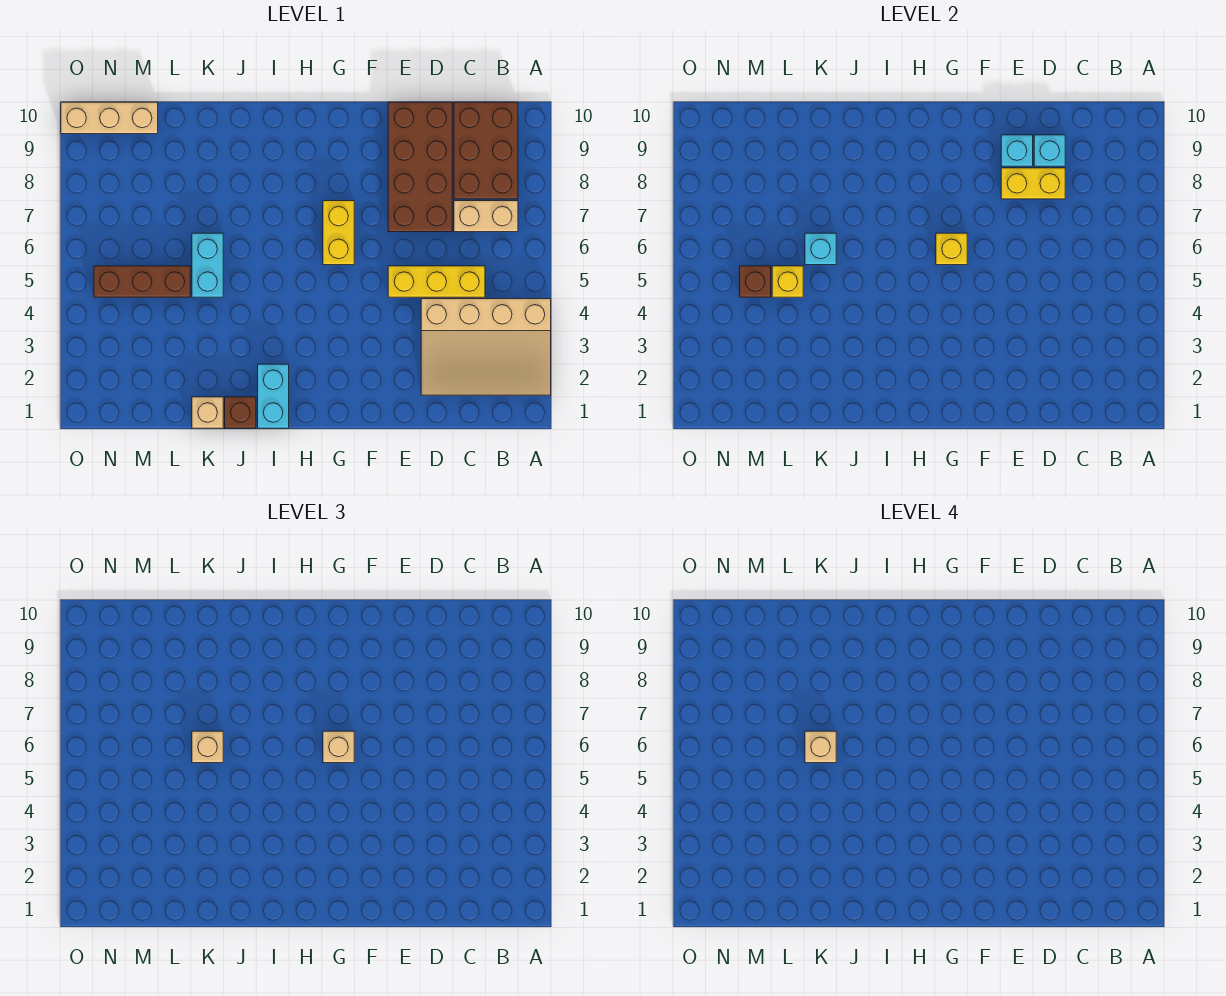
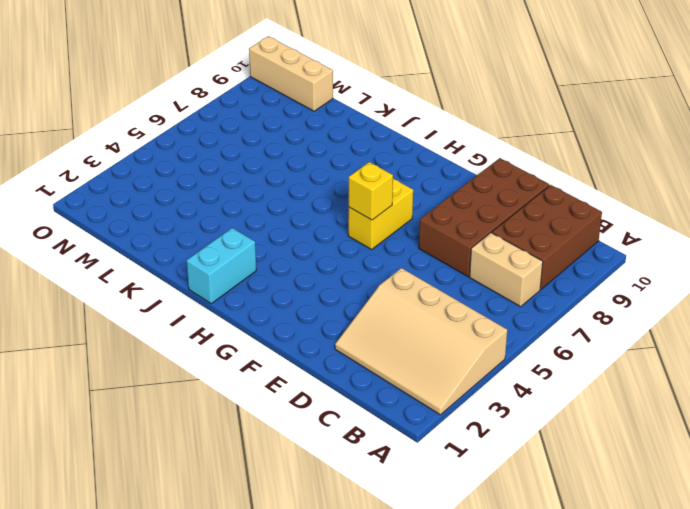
none -> yellow 1x3 brick [388,266,485,297]
none -> brown 1x1 brick [225,397,256,428]
none -> tan 1x1 brick [192,397,223,428]

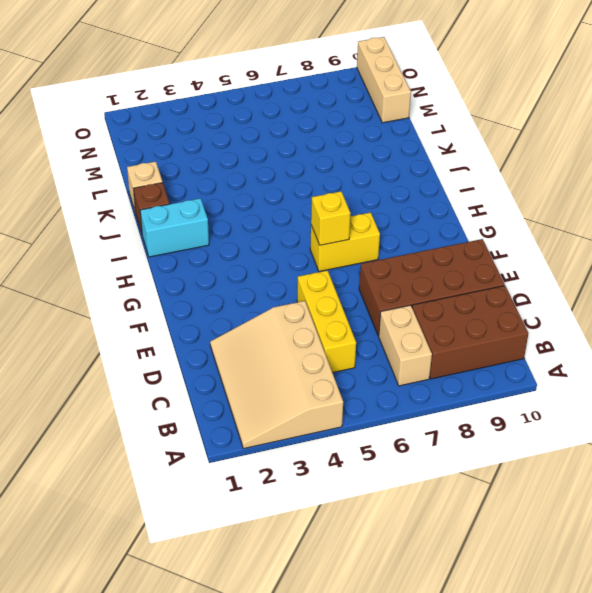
none -> cyan 1x2 brick [192,233,223,297]
none -> brown 1x3 brick [94,266,190,297]
none -> yellow 1x2 brick [1001,168,1065,199]

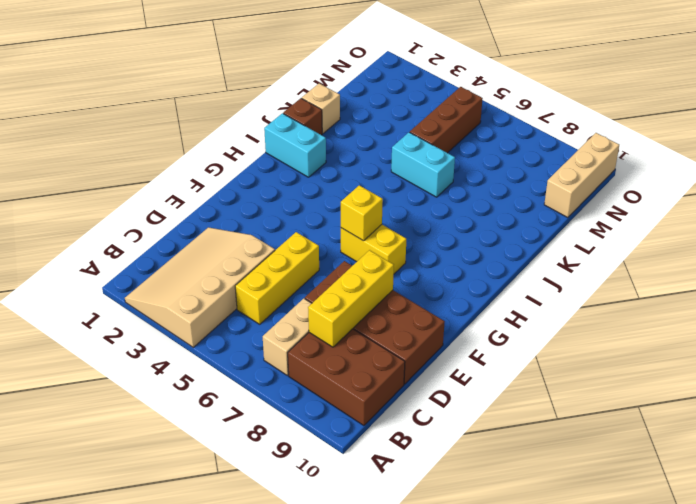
yellow 1x3 brick [308,250,394,347] -> yellow 1x2 brick [1001,168,1065,199]
none -> cyan 1x1 brick [1034,135,1065,166]
none -> cyan 1x1 brick [1001,135,1033,166]
none -> cyan 1x1 brick [805,233,836,265]

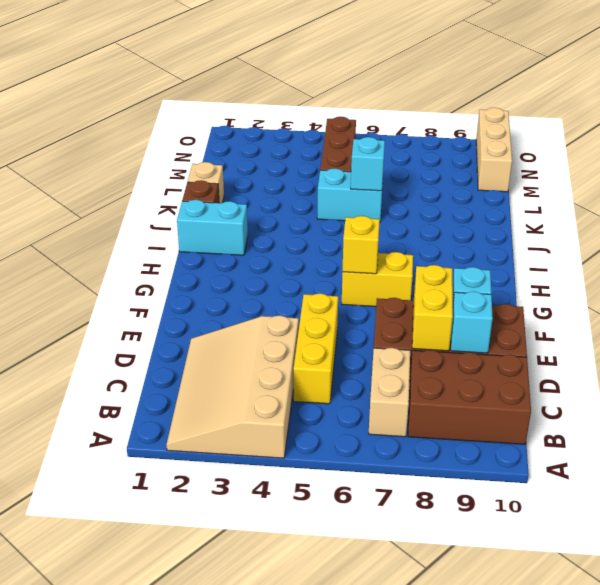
none -> yellow 1x1 brick [772,266,803,297]
none -> brown 1x1 brick [740,266,771,297]
none -> tan 1x1 brick [323,731,354,763]

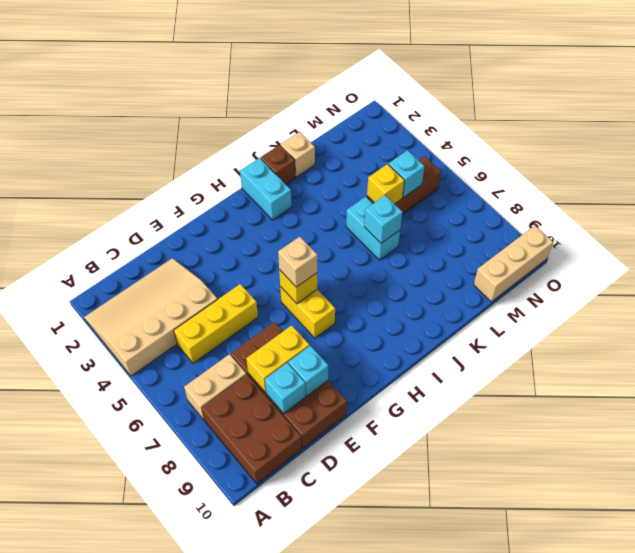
cyan 1x1 brick [388,150,425,198] -> brown 1x1 brick [740,266,771,297]
none -> tan 1x1 brick [192,731,223,763]
none -> tan 1x1 brick [805,731,836,763]

